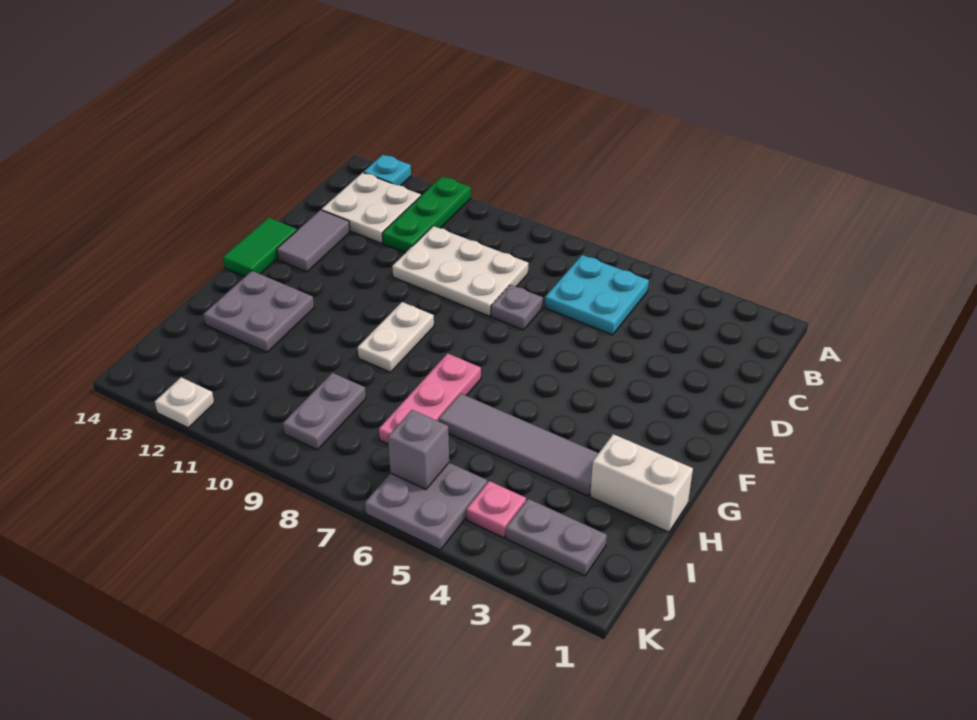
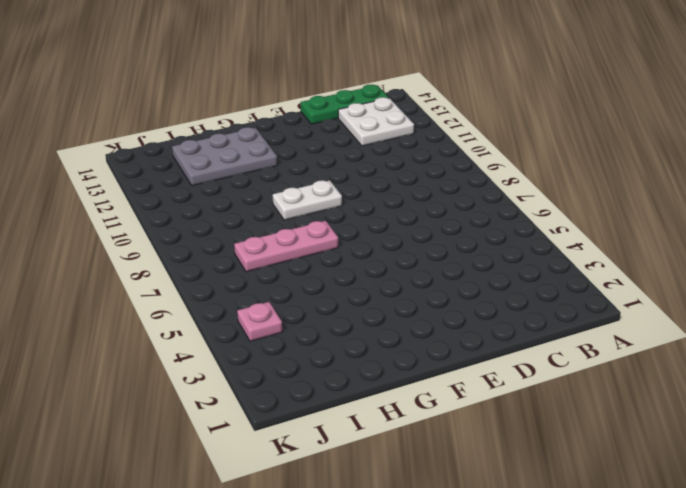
green 1x3 plate [301,85,389,124] -> green 1x3 plate moved to [382,176,471,253]
grey 2x3 plate [172,127,277,186] -> grey 2x2 plate [204,271,314,352]
none -> cyan 1x1 plate [364,155,411,186]
none -> cyan 2x2 plate [545,255,649,335]
none -> white 2x3 plate [392,226,528,316]

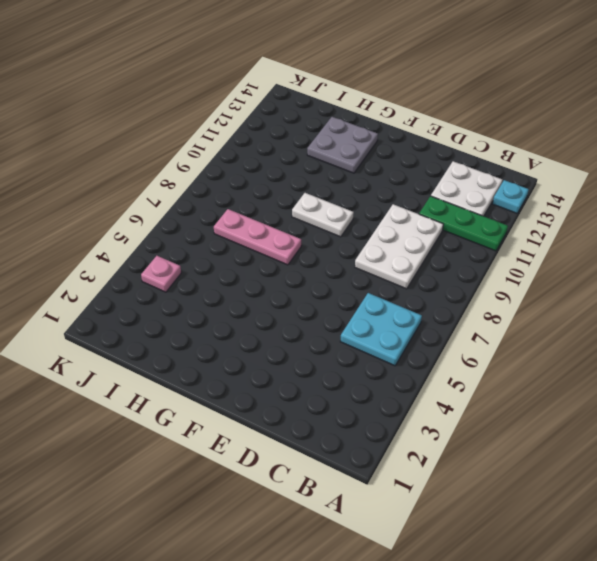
none -> grey 1x1 plate [491,285,543,330]
none -> grey 1x2 tile [277,210,350,272]
none -> green 1x2 tile [223,218,297,277]

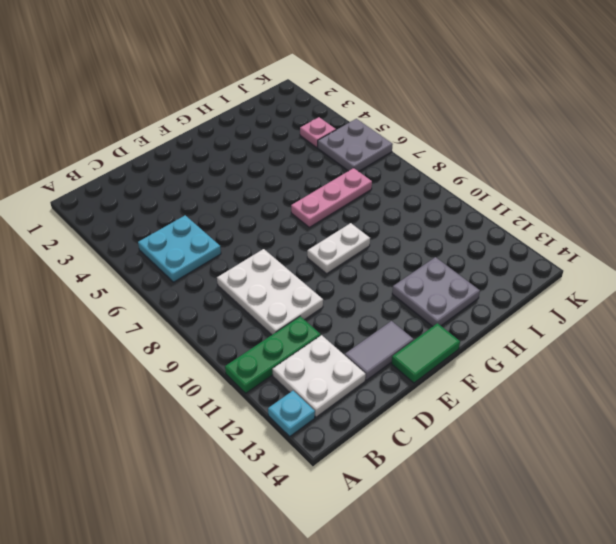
none -> grey 1x1 plate [491,285,543,330]
none -> white 1x2 brick [590,434,693,532]
none -> grey 1x4 tile [439,393,599,496]

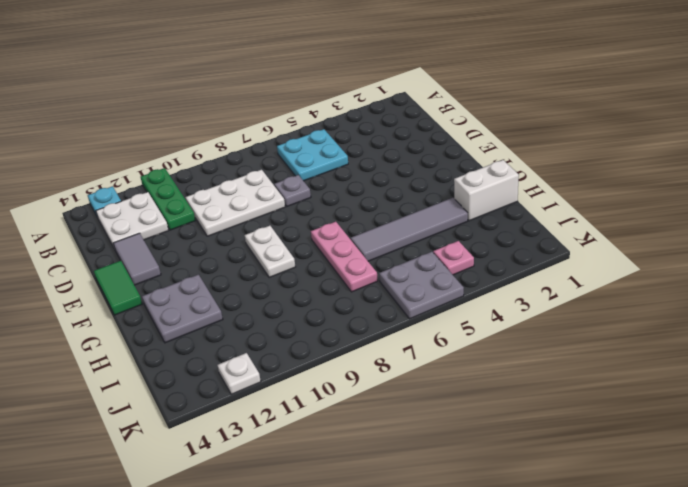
none -> grey 1x2 plate [283,373,366,450]
none -> grey 1x2 plate [506,499,607,576]
none -> grey 1x1 brick [388,410,449,489]

